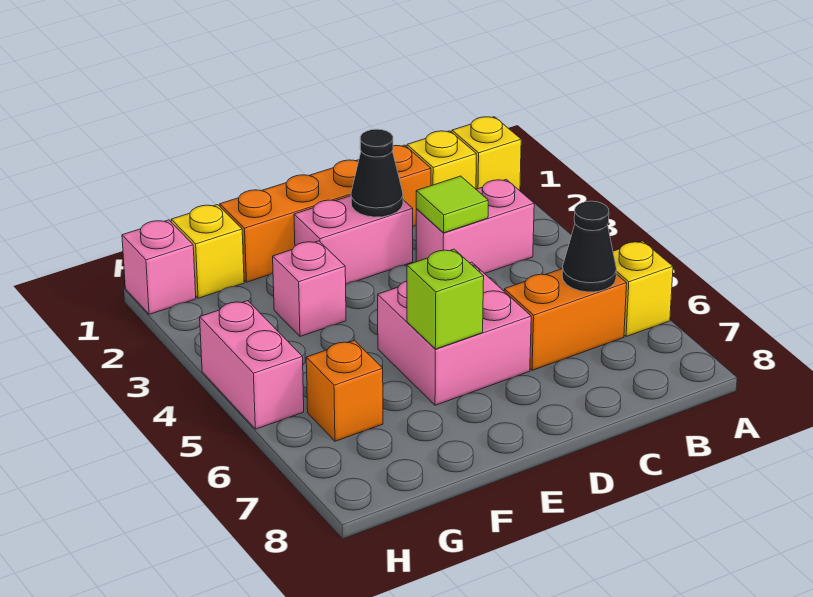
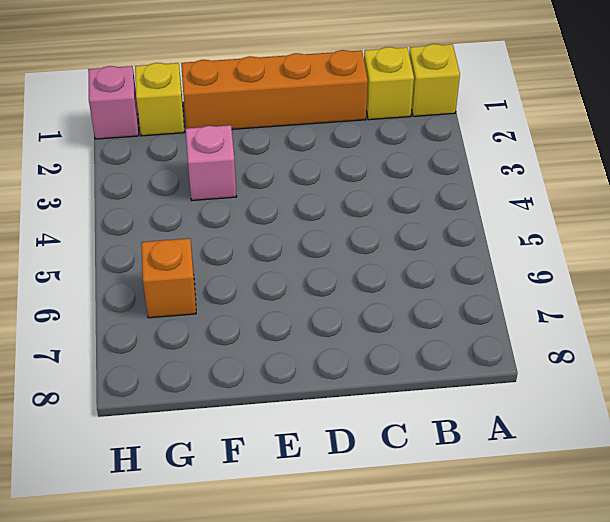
none -> yellow 1x1 brick [613,241,673,337]
none -> pink 1x2 brick [416,179,534,274]
none -> orange 1x2 brick [504,269,627,370]

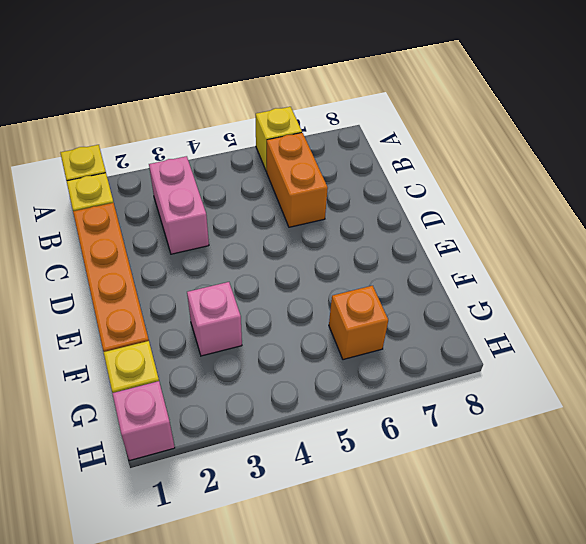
none -> pink 1x2 brick [294,196,413,284]
none -> pink 2x2 brick [378,262,531,405]
none -> pink 1x2 brick [200,301,304,429]

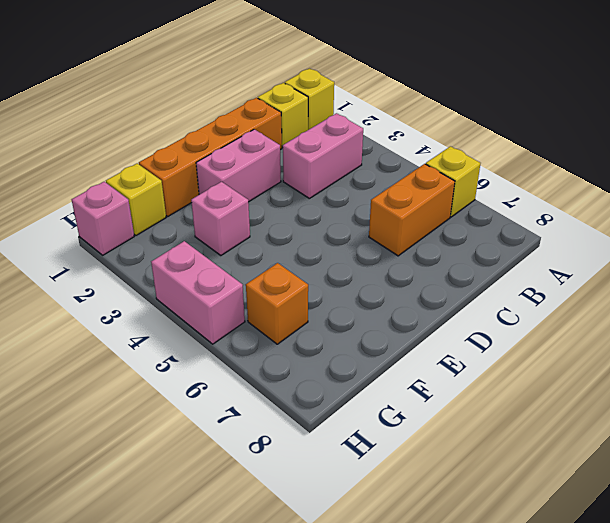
none -> pink 2x2 brick [378,262,531,405]
none -> black 1x1 cone [562,201,616,292]
none -> lime 1x1 tile [416,176,488,233]

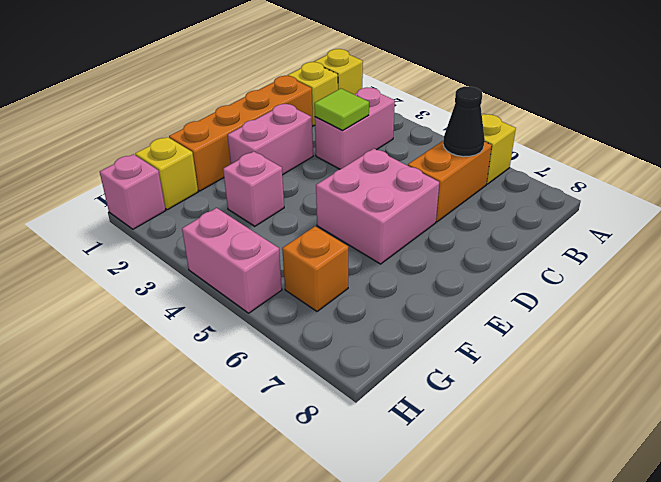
none -> black 1x1 cone [351,129,403,217]
none -> lime 1x1 brick [407,249,484,349]

